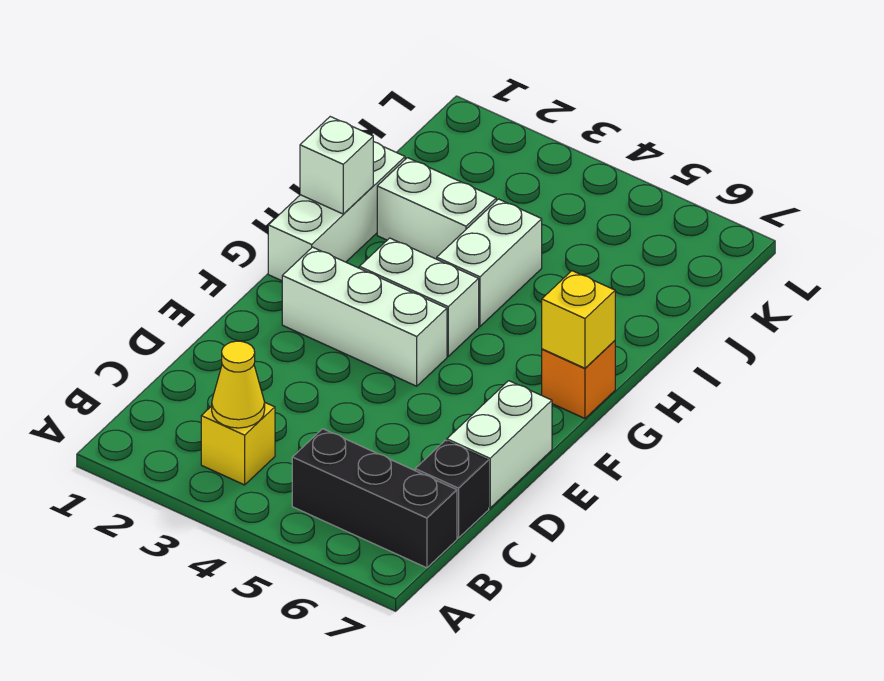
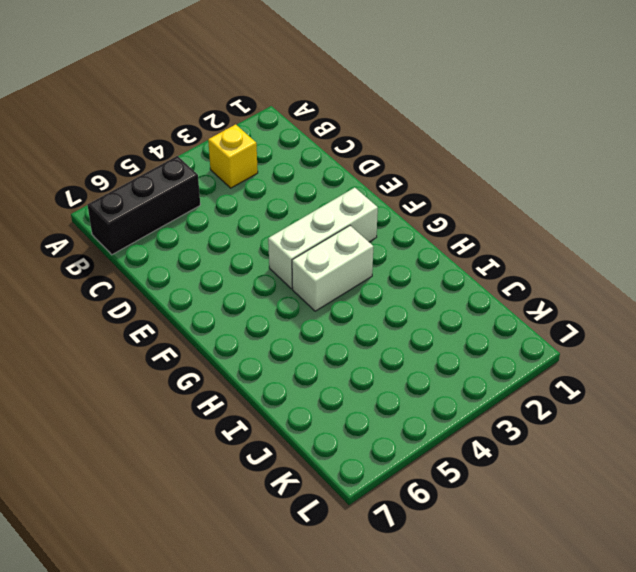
none -> black 1x1 brick [415,440,489,538]
none -> white 1x2 brick [447,381,552,508]
none -> white 1x3 brick [268,142,405,281]

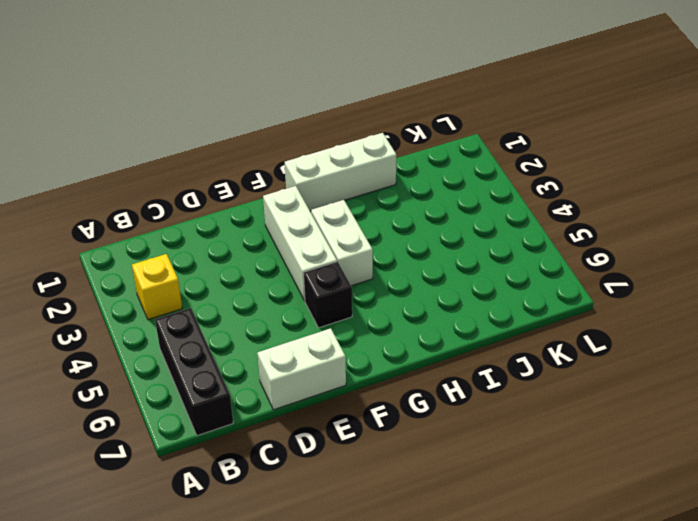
black 1x1 brick [304,262,352,328] -> black 1x1 brick moved to [415,440,489,538]
none -> orange 1x1 brick [542,341,615,418]
none -> white 1x2 brick [437,199,542,326]
none -> white 1x2 brick [377,158,496,259]

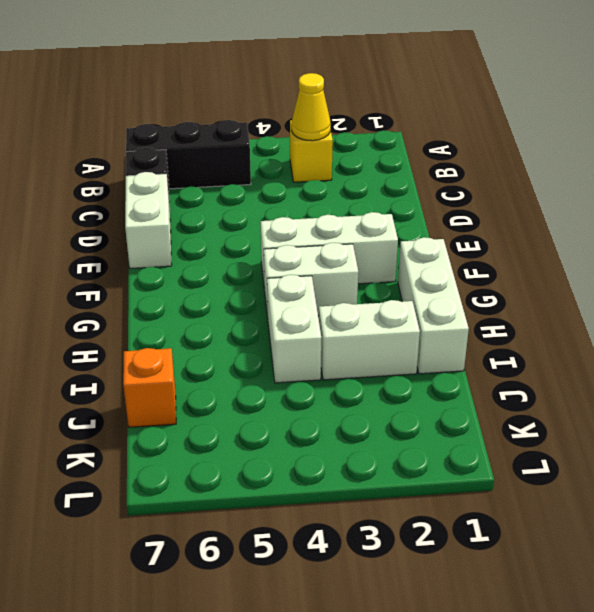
orange 1x1 brick [123,348,176,427] -> orange 1x1 brick moved to [542,341,615,418]
none -> yellow 1x1 brick [542,271,615,368]
none -> white 1x1 brick [300,117,373,214]

